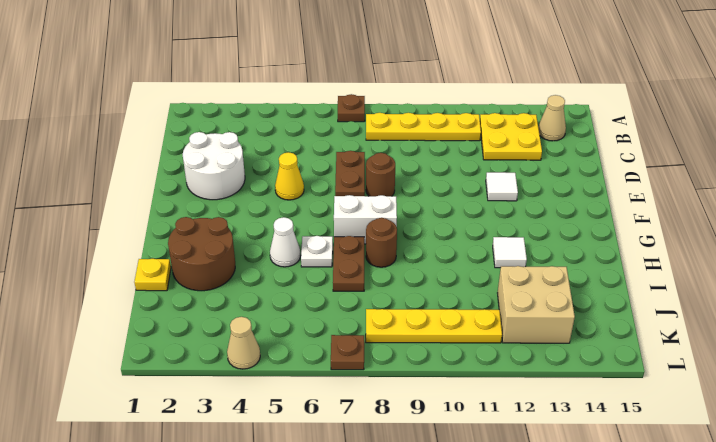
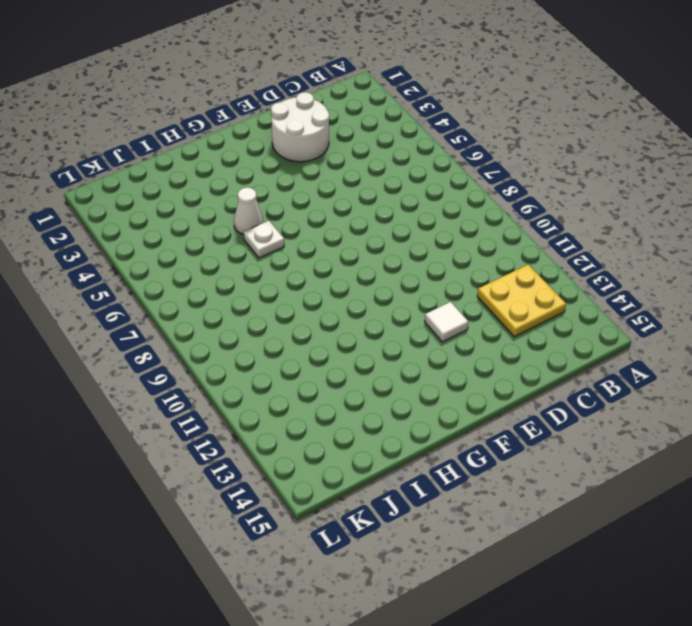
none -> brown 1x1 plate [338,94,365,122]
none -> yellow 1x4 plate [366,113,481,141]
none -> tan 1x1 cone [538,95,566,141]

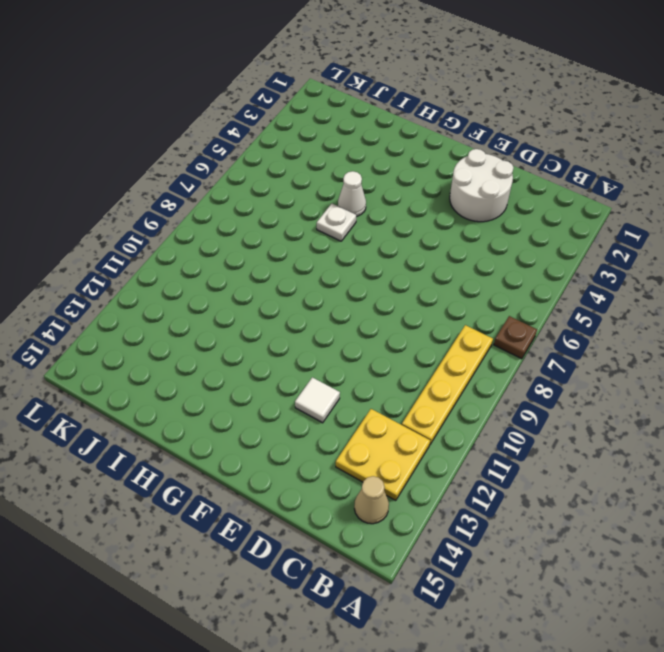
none -> brown 1x2 plate [335,151,365,196]
none -> yellow 1x1 cone [275,152,304,200]
none -> brown 1x1 round brick [366,153,395,196]

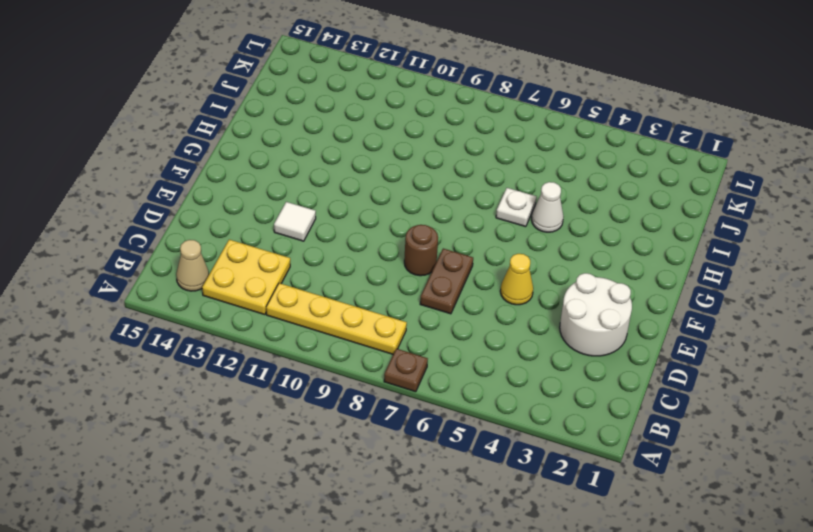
none -> white 1x2 brick [334,195,397,244]
none -> brown 2x2 round brick [168,217,235,291]
none -> brown 1x2 plate [333,236,364,291]

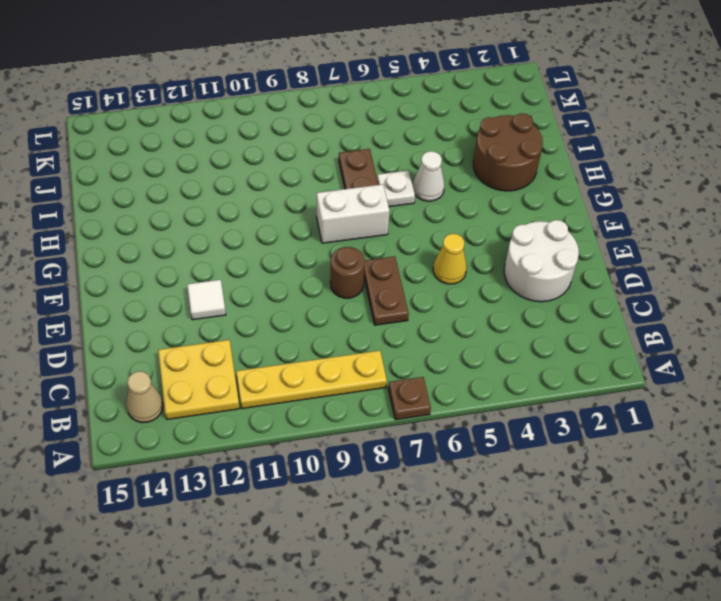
none -> brown 1x1 round brick [366,218,397,267]
none -> white 1x1 tile [493,237,527,268]
none -> yellow 1x1 plate [134,259,171,291]

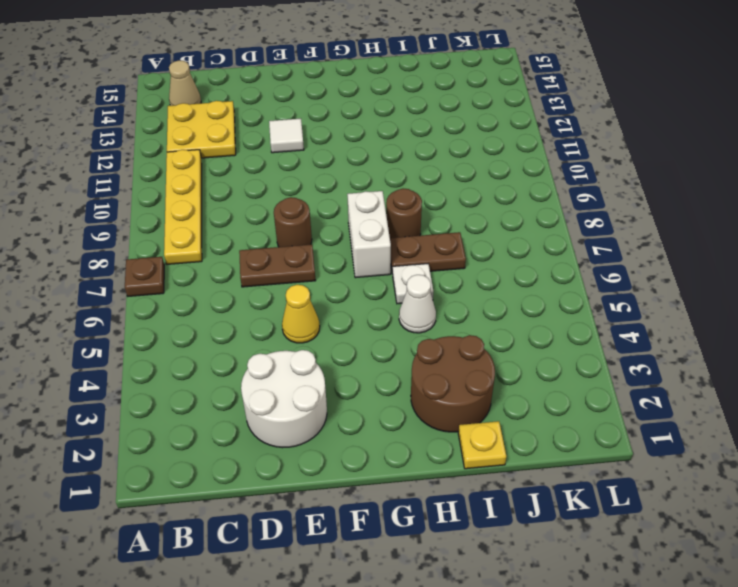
none -> white 1x1 tile [493,237,527,268]
none -> tan 2x2 brick [498,266,575,343]
none -> yellow 1x4 plate [366,309,502,343]

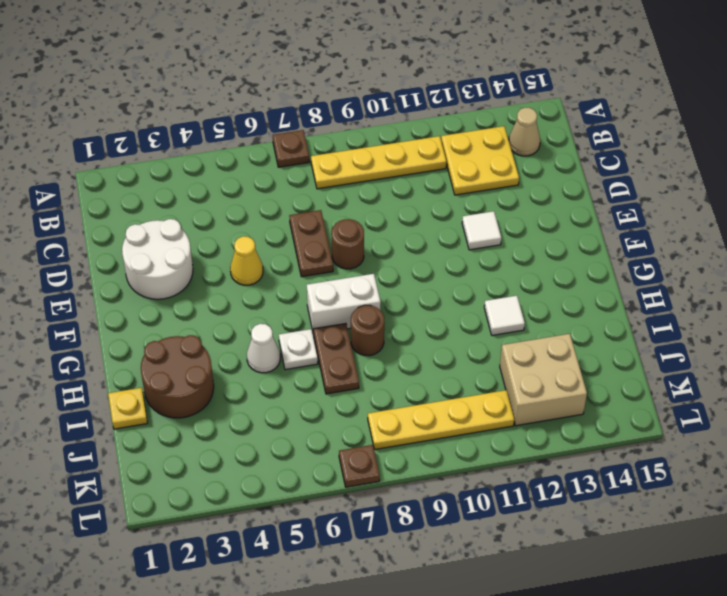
none -> tan 1x1 cone [227,317,260,369]

